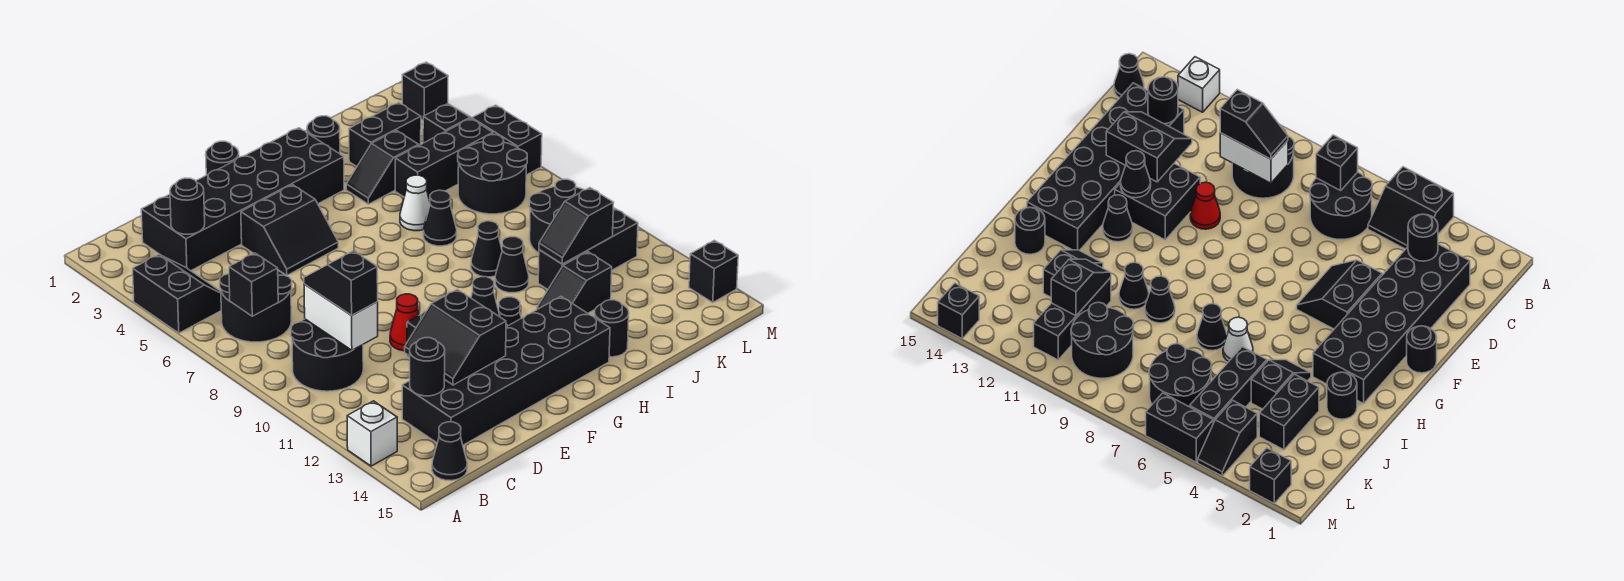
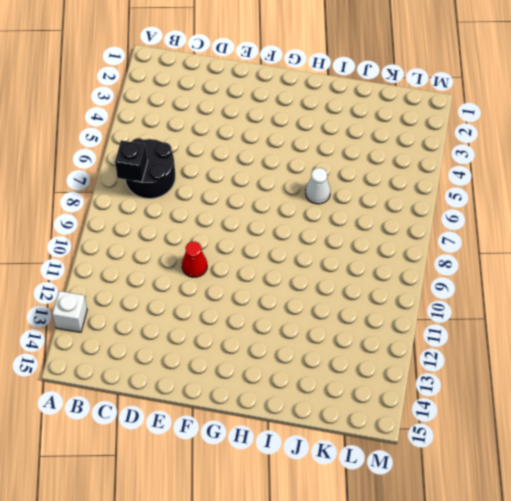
none -> black 2x2 slope [133,254,221,333]
none -> black 2x2 round brick [291,319,363,391]
none -> black 1x1 cone [432,422,467,481]
none -> black 2x6 brick [141,128,344,271]

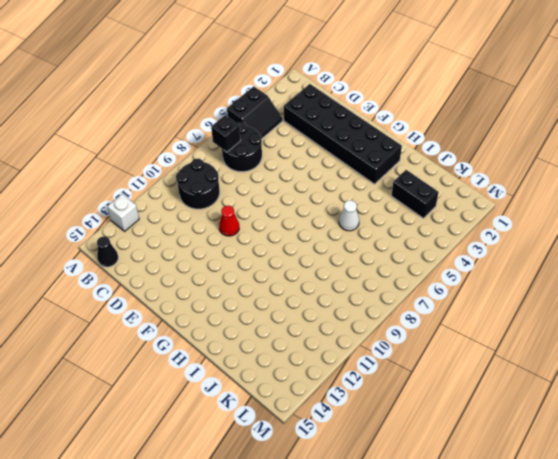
none -> black 2x6 brick [402,297,610,445]
none -> black 2x2 slope [241,185,338,275]
none -> black 2x2 brick [1115,164,1200,240]
none -> black 1x1 round brick [206,141,239,175]

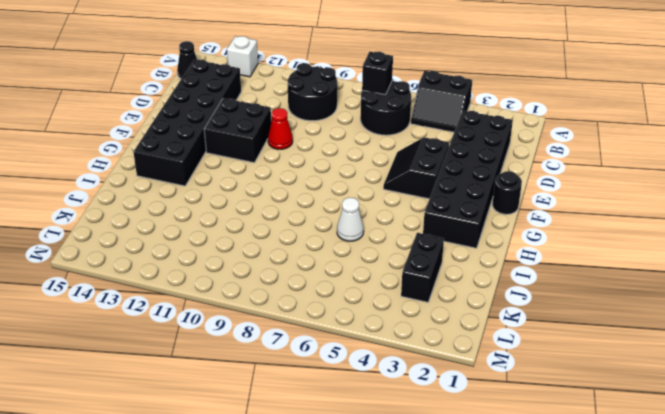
none -> black 1x1 cone [499,297,521,326]
none -> black 1x1 round brick [307,116,340,154]
none -> black 1x2 slope [346,130,419,204]
none -> black 1x1 cone [423,190,457,246]

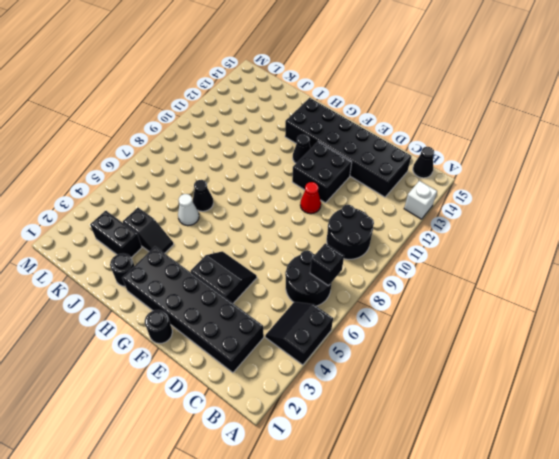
none -> black 1x1 cone [471,221,502,277]
none -> black 1x1 cone [495,237,529,293]
none -> black 1x2 slope [537,252,612,313]
none -> black 1x1 round brick [595,300,629,357]

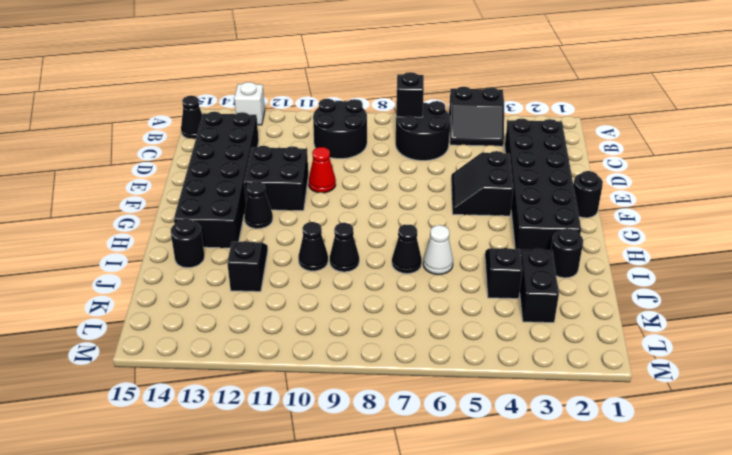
none -> black 1x3 brick [395,118,493,199]
none -> black 1x3 brick [538,208,638,289]
none -> black 2x2 round brick [458,135,527,214]
none -> black 2x2 round brick [529,179,583,253]

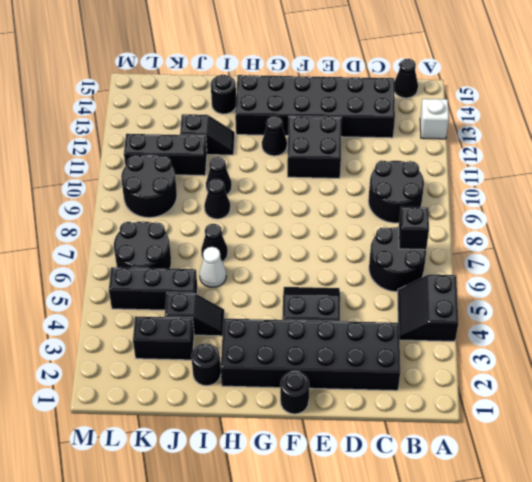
none -> red 1x1 cone [390,294,419,351]
none -> black 1x2 slope [423,104,472,143]
none -> black 1x1 brick [402,62,448,120]
none -> black 1x2 brick [472,105,542,175]

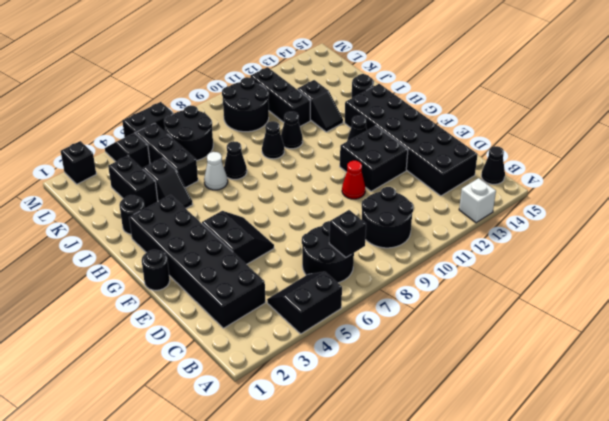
none -> black 1x1 brick [689,240,738,302]
none -> black 1x1 round brick [170,178,205,234]
none -> white 1x2 brick [304,284,378,350]
none -> black 1x1 round brick [410,338,445,396]

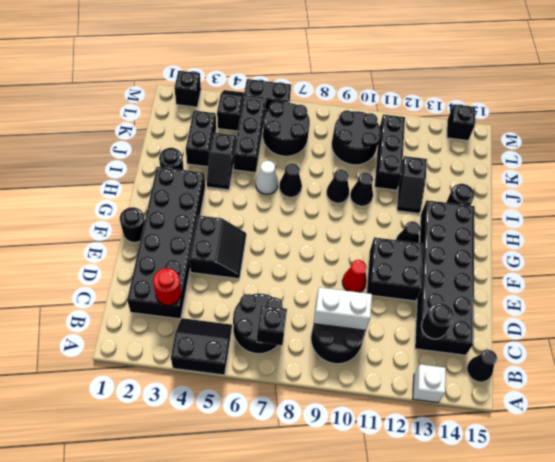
red 1x1 round brick [153,268,181,305] -> black 1x1 round brick [170,178,205,234]
none -> black 2x2 slope [405,289,506,385]
none -> black 1x1 cone [471,277,500,317]
none -> black 1x2 slope [539,188,614,264]
none -> black 1x2 slope [304,251,378,315]

